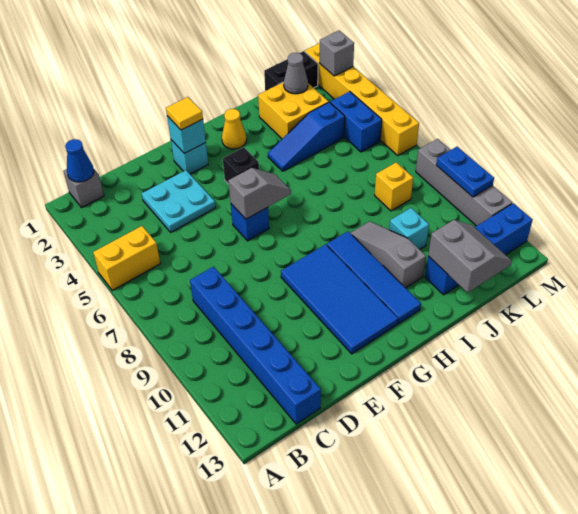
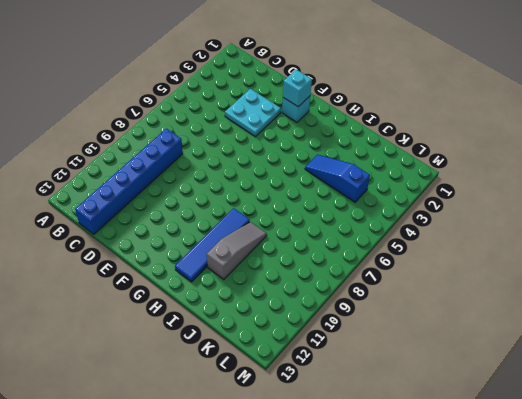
none -> yellow 1x2 brick [93,226,160,290]
none -> grey 1x1 brick [63,169,104,207]
none -> blue 1x1 brick [231,204,269,241]

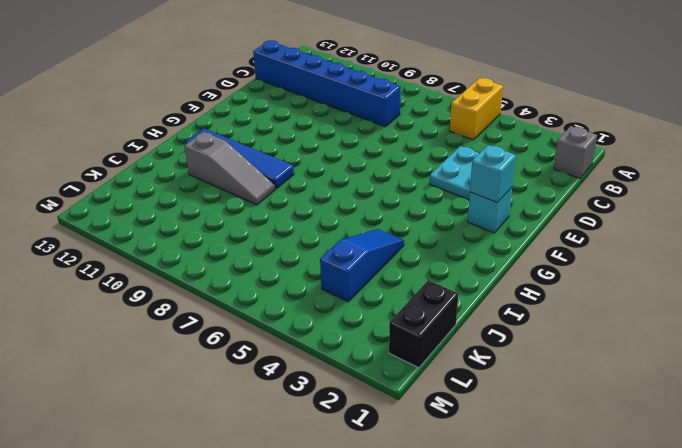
none -> blue 1x1 brick [231,204,269,241]
none -> blue 2x4 tile [281,244,398,354]
none -> black 1x1 brick [223,147,259,184]

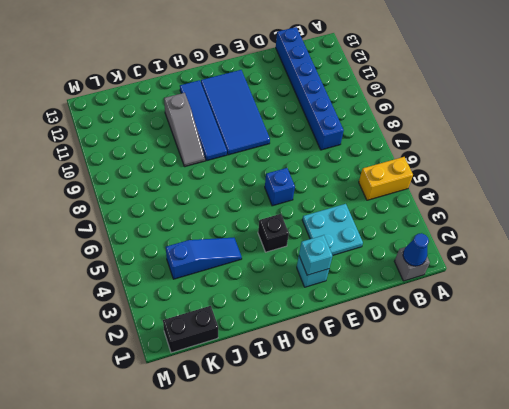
none -> yellow 1x1 cone [222,109,247,149]
none -> yellow 2x2 brick [258,82,329,139]
none -> cyan 1x1 brick [389,208,429,250]

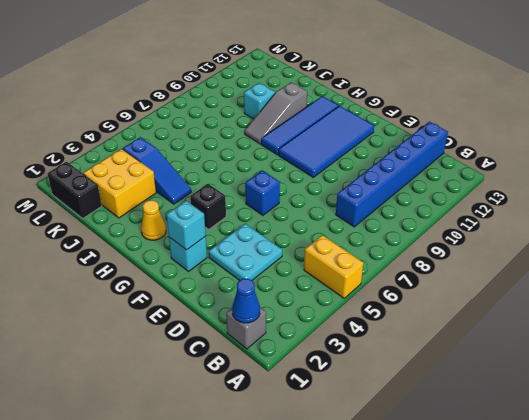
none -> blue 1x4 brick [425,203,532,295]
none -> yellow 1x1 brick [375,162,413,211]
none -> blue 1x2 brick [330,91,382,152]

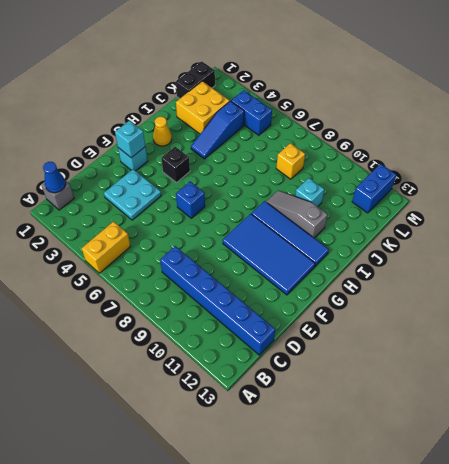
blue 1x2 brick [352,164,396,213] -> blue 1x4 brick [425,203,532,295]
none -> yellow 1x6 brick [305,43,419,155]
none -> grey 1x4 brick [416,139,512,226]
none -> grey 1x2 slope [228,168,291,219]

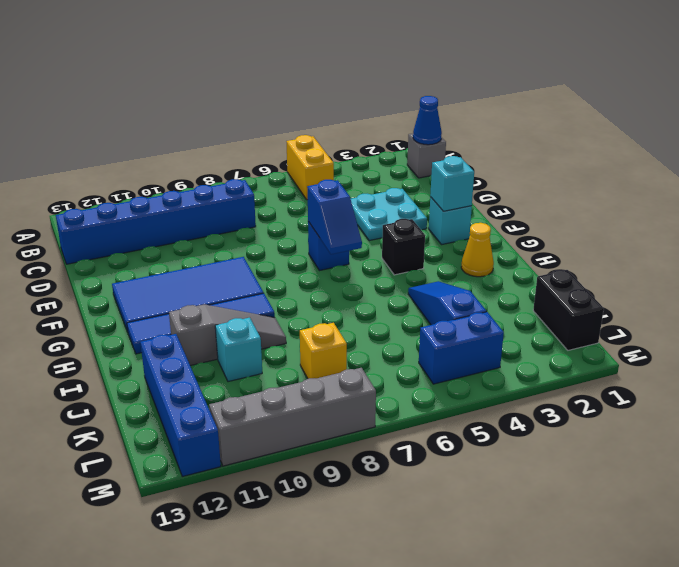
blue 1x2 slope [307,180,362,254] -> grey 1x2 slope [228,168,291,219]
none -> yellow 2x2 brick [258,82,329,139]
none -> yellow 1x6 brick [305,43,419,155]
none -> grey 2x2 slope [428,220,512,293]

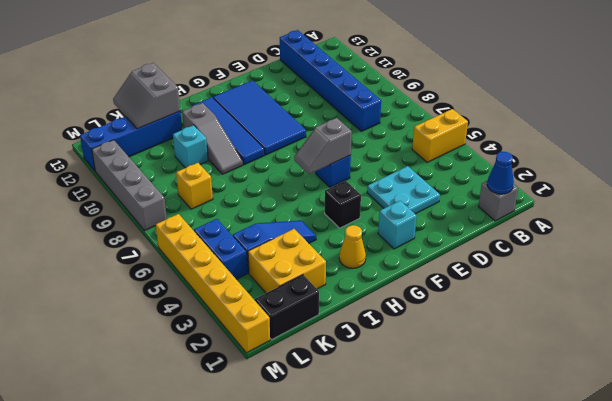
none -> cyan 1x1 brick [167,116,206,153]
none -> grey 1x1 cone [284,53,308,94]
none -> grey 1x1 brick [320,31,354,76]

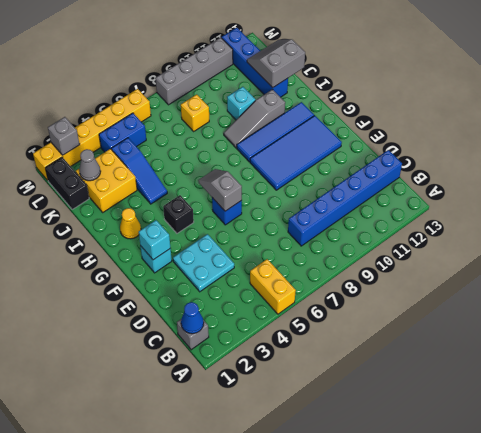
none -> blue 1x2 plate [436,147,494,197]
none -> yellow 1x1 tile [166,97,203,130]

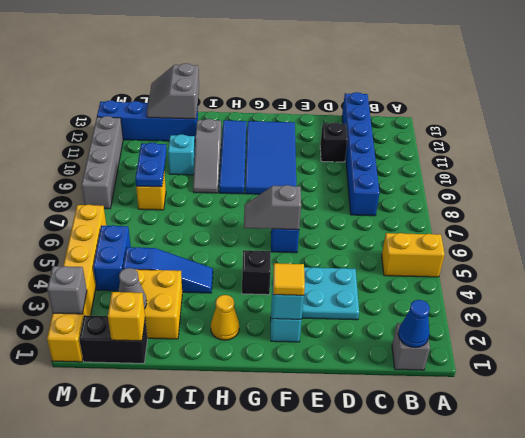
black 1x1 brick [320,122,348,162] -> none
yellow 1x1 brick [108,292,145,341] -> none
blue 1x2 plate [135,143,167,187] -> blue 1x2 plate moved to [436,147,494,197]

